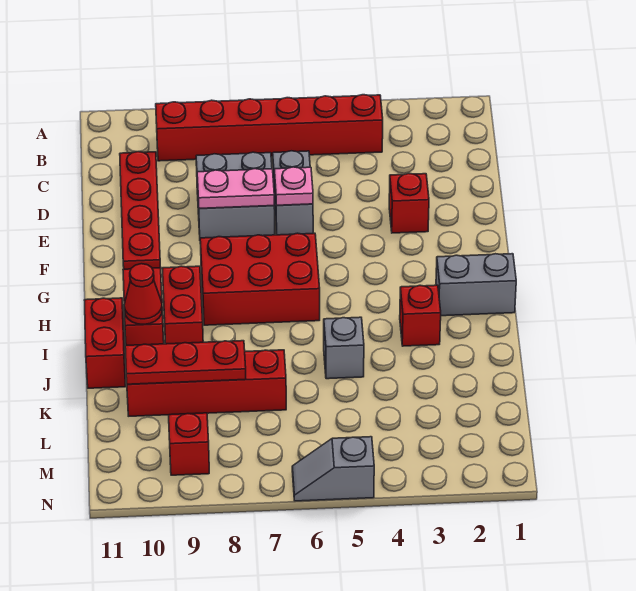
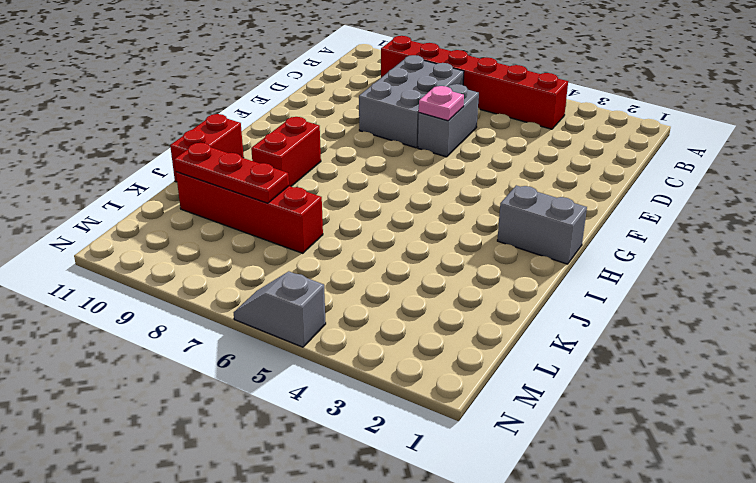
grey 2x3 brick [359,55,464,148] -> grey 2x2 brick [196,152,275,238]
none -> red 1x4 plate [120,152,161,269]
none -> red 1x1 brick [389,173,429,233]
none -> red 2x3 brick [200,233,320,325]

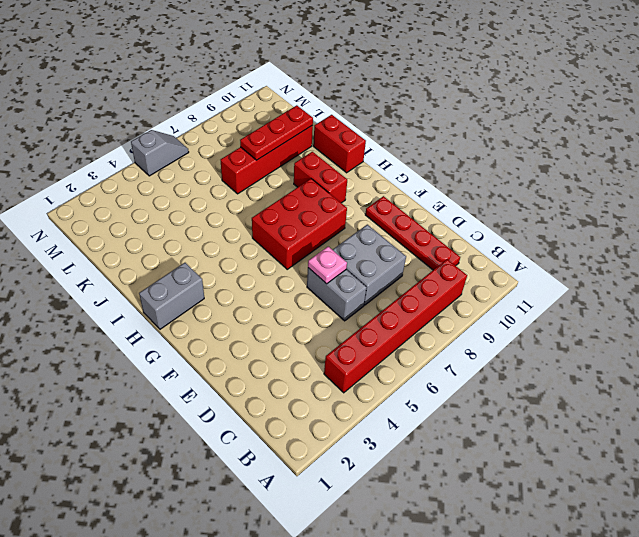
none -> red 1x1 brick [389,173,429,233]
none -> red 1x2 brick [123,268,164,345]
none -> red 1x1 brick [400,285,441,346]

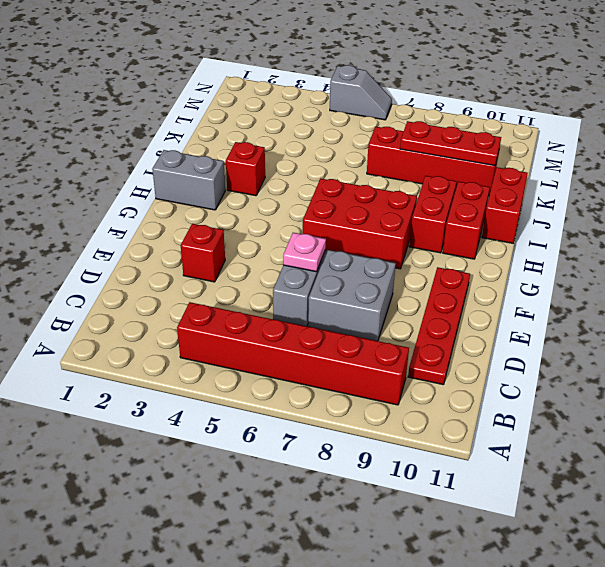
none -> grey 1x1 brick [324,317,364,379]
none -> red 1x1 brick [169,413,209,475]
none -> pink 1x2 plate [197,169,274,208]

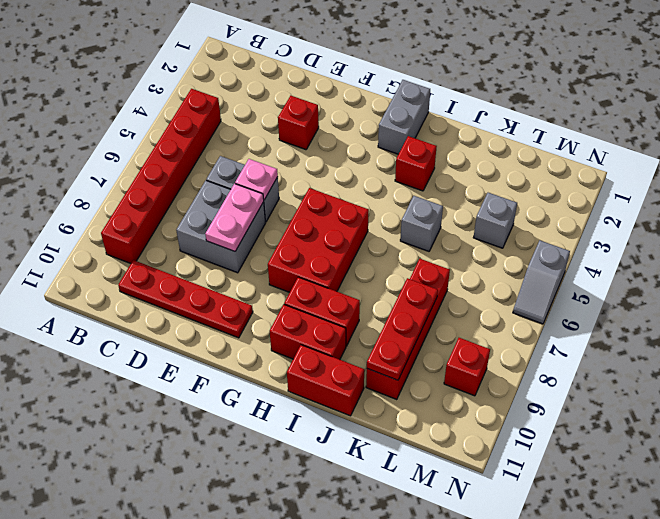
grey 1x1 brick [473,193,517,248] -> none
none -> red 1x1 cone [124,264,162,324]

